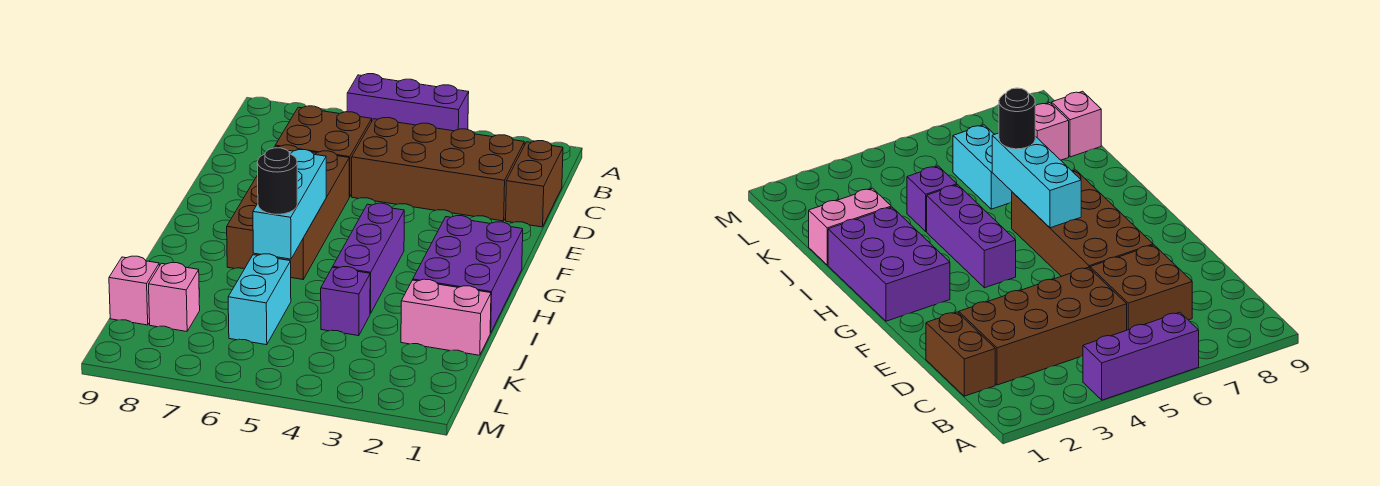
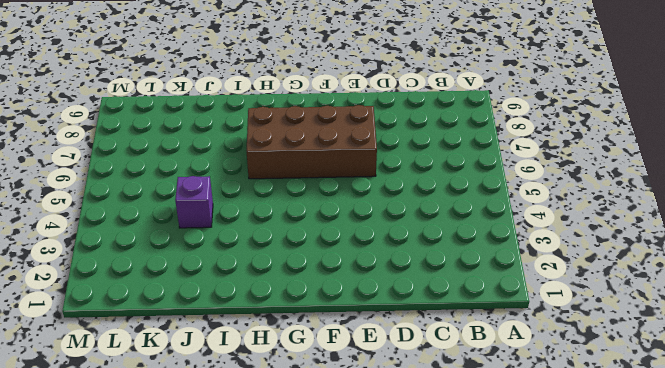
none -> purple 1x3 brick [347,74,469,131]
none -> brown 1x2 brick [506,141,563,227]
none -> brown 2x4 brick [352,118,524,221]

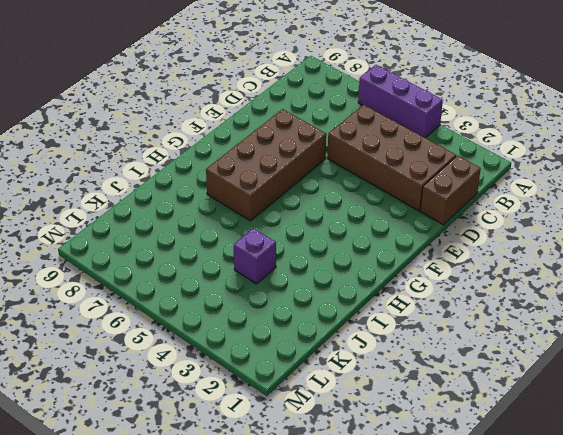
none -> brown 2x2 brick [275,106,372,197]
none -> purple 2x3 brick [413,216,523,333]
none -> purple 1x3 brick [333,203,404,314]

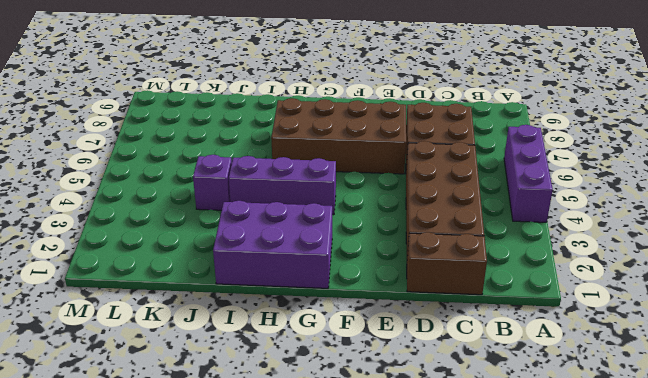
none -> pink 1x2 brick [401,279,491,355]
none -> cyan 1x2 brick [228,254,291,345]
none -> pink 1x1 brick [149,263,200,331]

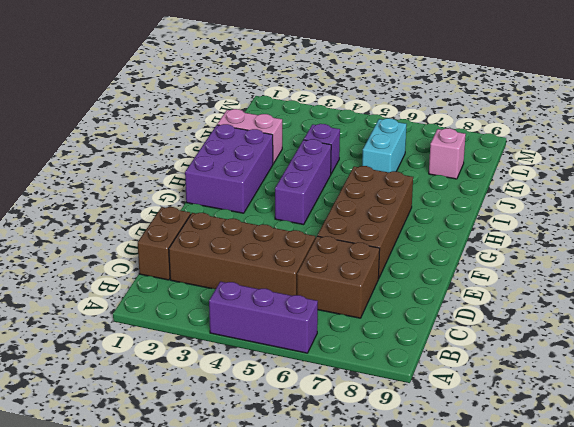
none -> pink 1x1 brick [109,256,159,325]
none -> cyan 1x3 brick [253,149,326,259]
none -> black 1x1 round brick [257,148,297,214]

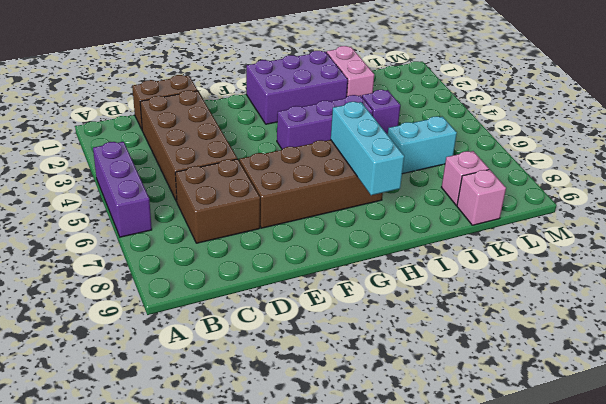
cyan 1x3 brick [331,102,404,195] -> cyan 1x3 brick turned to [253,149,326,259]
none -> black 1x1 round brick [257,148,297,214]

